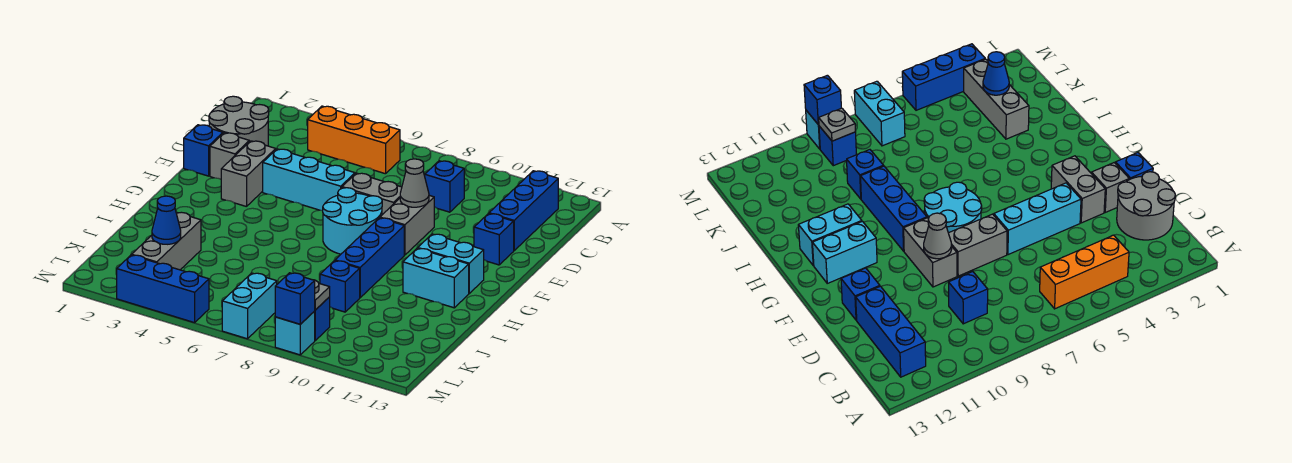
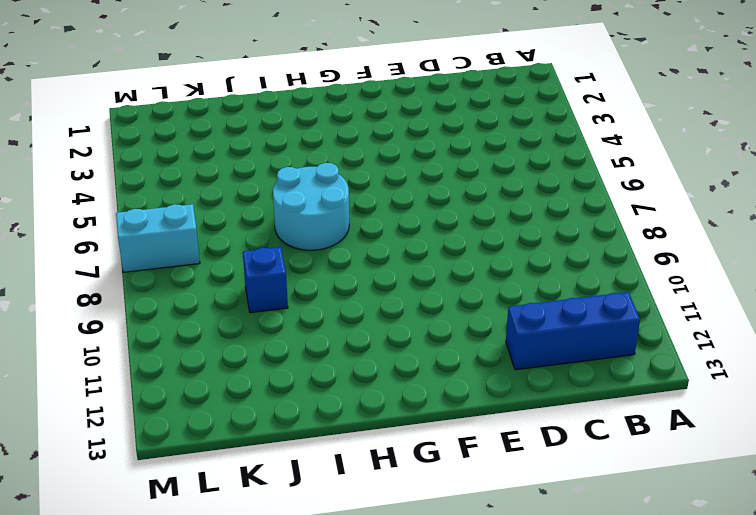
cyan 2x2 round brick [273,163,349,250] -> cyan 2x2 round brick moved to [323,188,382,254]
none -> orange 1x3 brick [308,106,400,174]
none -> grey 2x2 round brick [209,96,269,146]
none -> blue 1x1 brick [424,161,464,212]

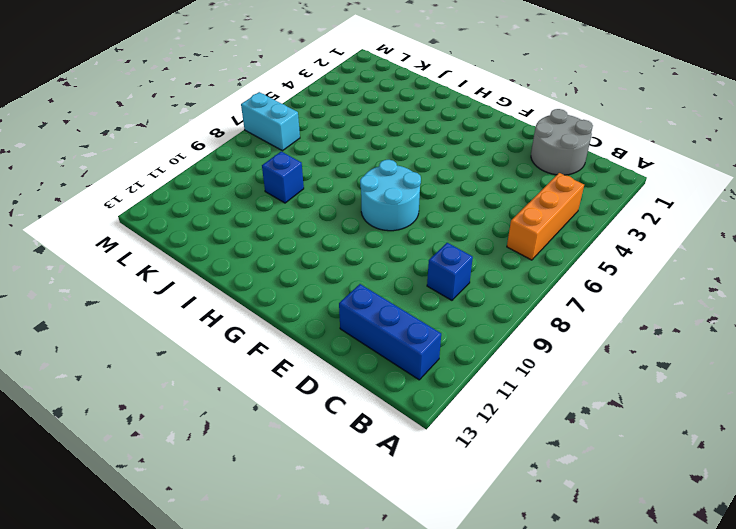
none -> blue 1x1 brick [184,125,223,176]
none -> grey 1x1 brick [210,133,249,179]
none -> grey 1x2 brick [221,141,276,207]

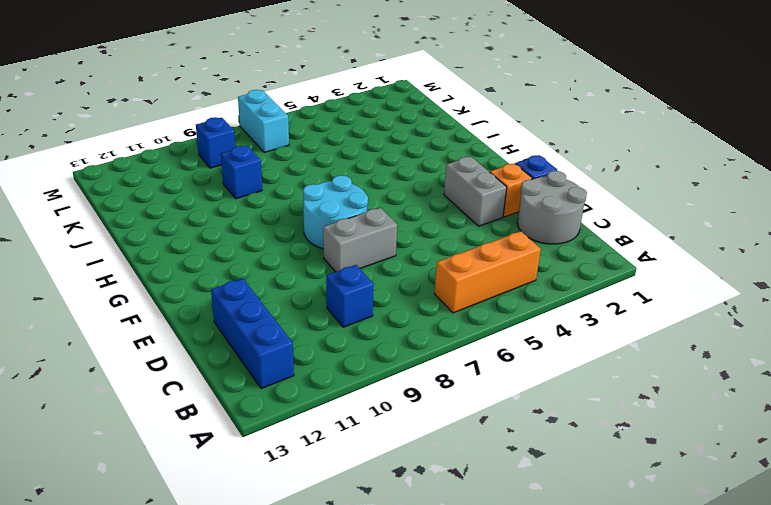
orange 1x1 brick [490,163,532,217] -> grey 1x1 brick [210,133,249,179]
none -> cyan 1x3 brick [263,149,355,211]
none -> grey 1x2 brick [380,195,434,255]
none -> blue 1x1 brick [474,214,514,265]

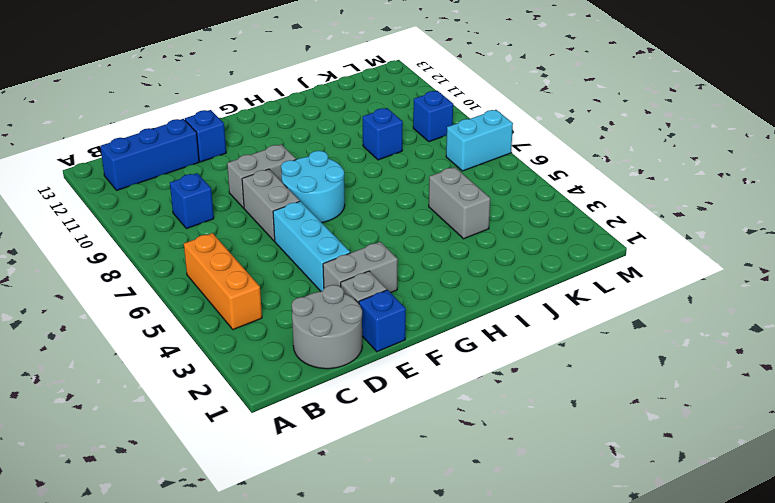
grey 1x2 brick [429,167,490,239] -> none
none -> blue 1x3 brick [335,218,404,298]
none -> cyan 1x2 brick [418,234,484,293]
none -> cyan 1x2 brick [403,248,469,308]

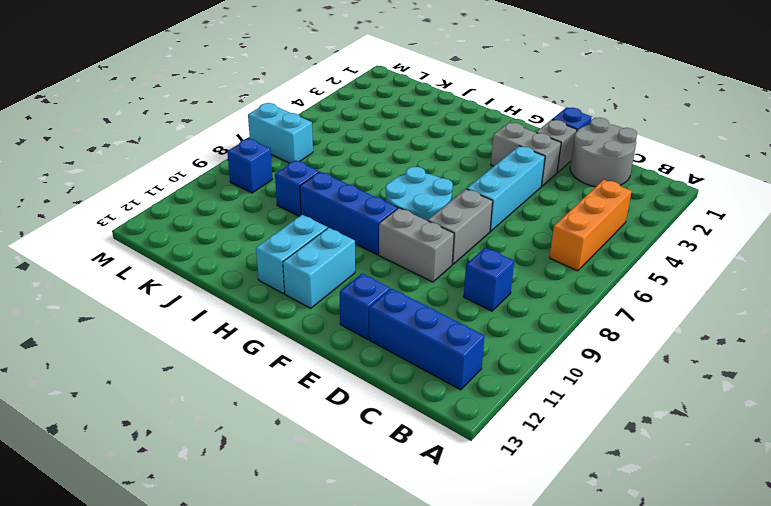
none -> grey 1x3 brick [132,212,201,270]
none -> blue 1x3 brick [117,255,209,323]
none -> cyan 1x1 brick [275,311,315,355]

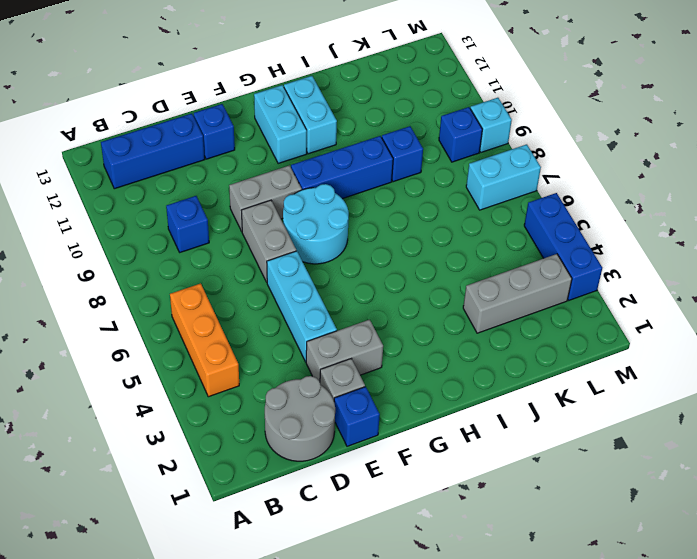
none -> grey 1x1 cone [400,159,429,207]
none -> blue 1x1 cone [152,196,181,244]
none -> grey 1x1 plate [314,280,330,310]

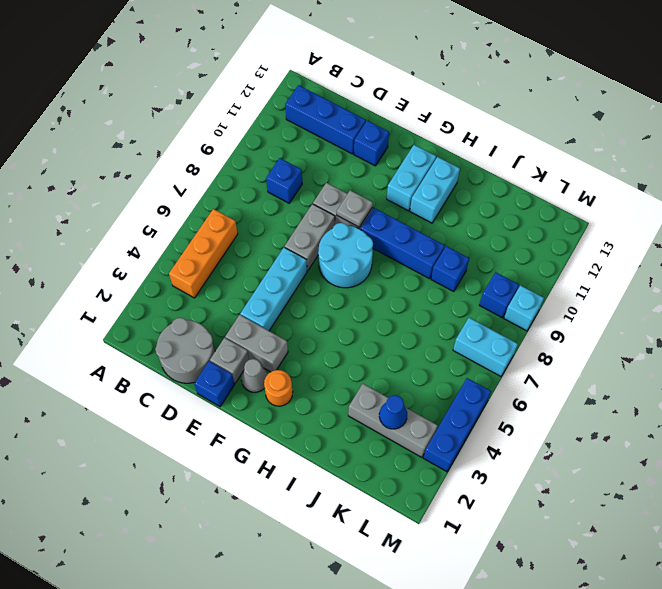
grey 1x1 cone [241,359,268,392] -> grey 1x1 cone moved to [400,159,429,207]
grey 1x1 plate [337,190,373,227] -> grey 1x1 plate moved to [314,280,330,310]
orange 1x1 round brick [264,370,293,406] -> none
none -> blue 1x1 brick [275,273,315,324]

